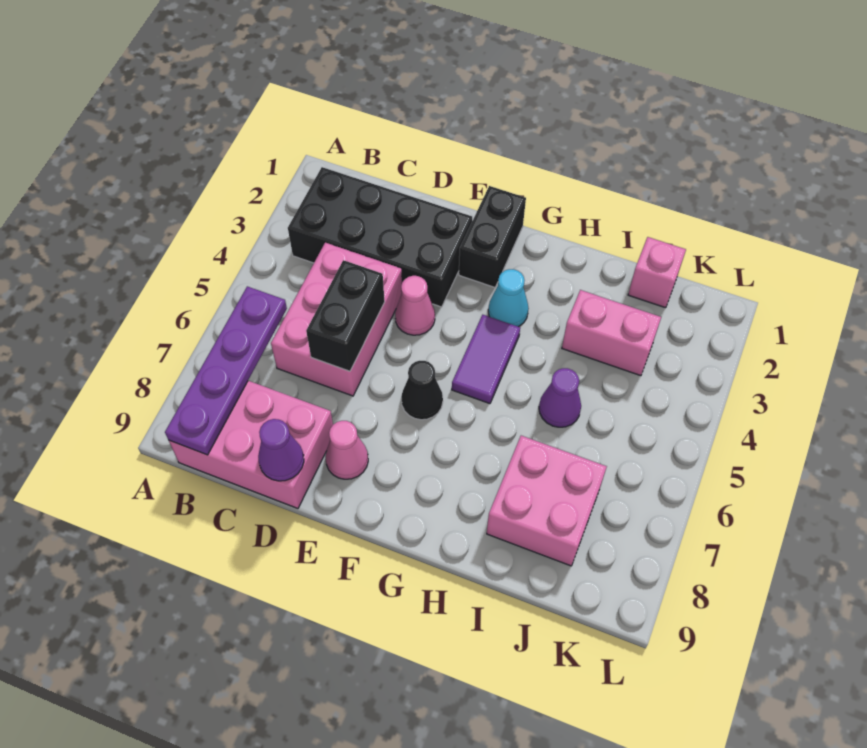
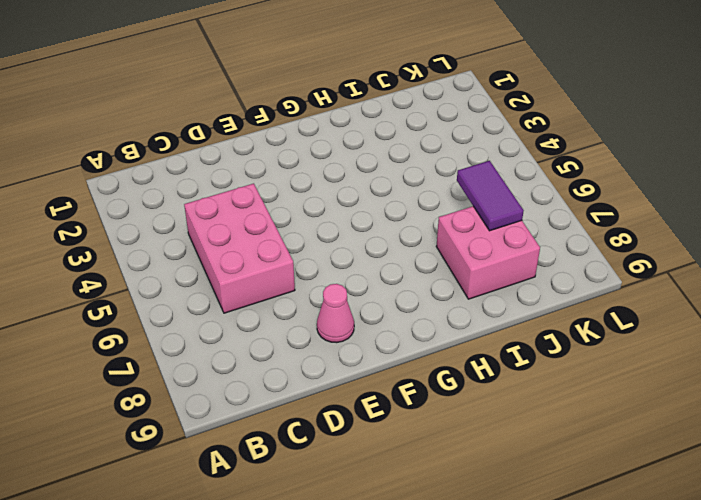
purple 1x2 tile [457,161,524,231] -> purple 1x2 tile moved to [452,315,520,404]
none -> black 2x4 brick [288,167,472,307]
none -> pink 2x3 brick [169,381,333,508]
none -> pink 1x1 cone [395,276,435,335]

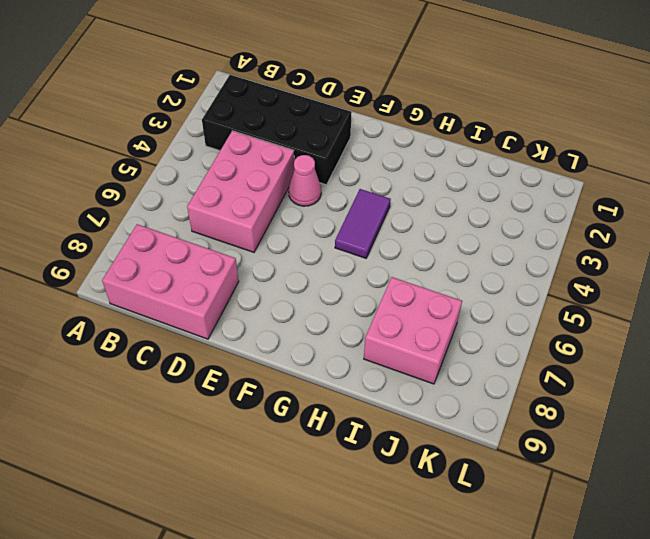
none -> pink 1x1 cone [325,421,368,479]
none -> black 1x2 brick [459,186,526,287]
none -> black 1x1 cone [401,361,443,420]

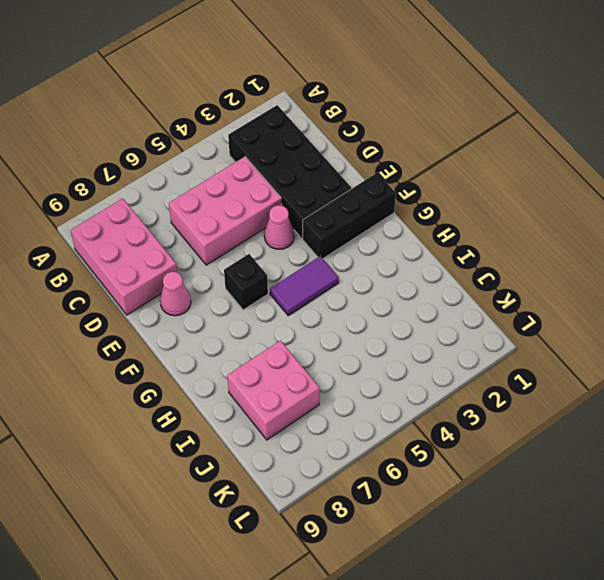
black 1x3 brick [303,173,396,258] -> black 1x2 brick [459,186,526,287]
black 1x1 brick [224,254,268,310] -> black 1x1 cone [401,361,443,420]
none -> cyan 1x1 cone [488,269,529,327]
none -> pink 1x2 brick [562,290,661,376]
none -> purple 1x1 cone [539,368,581,427]

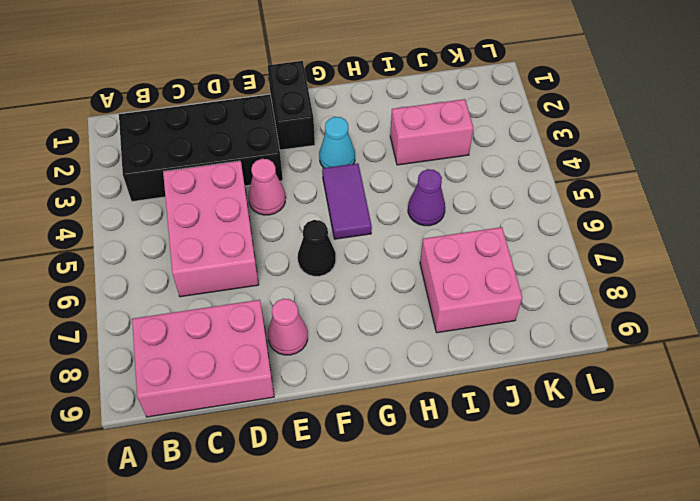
none -> pink 1x1 brick [628,237,686,308]
none -> purple 1x4 plate [165,286,287,455]
none -> black 1x2 brick [306,260,385,371]

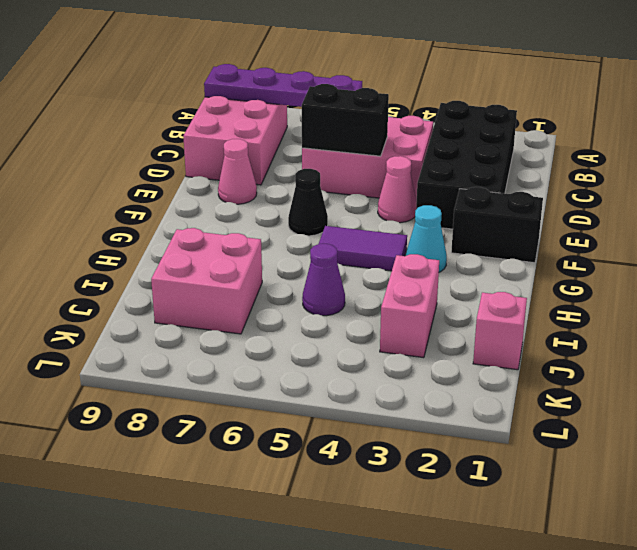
none -> purple 1x1 cone [258,419,304,481]

